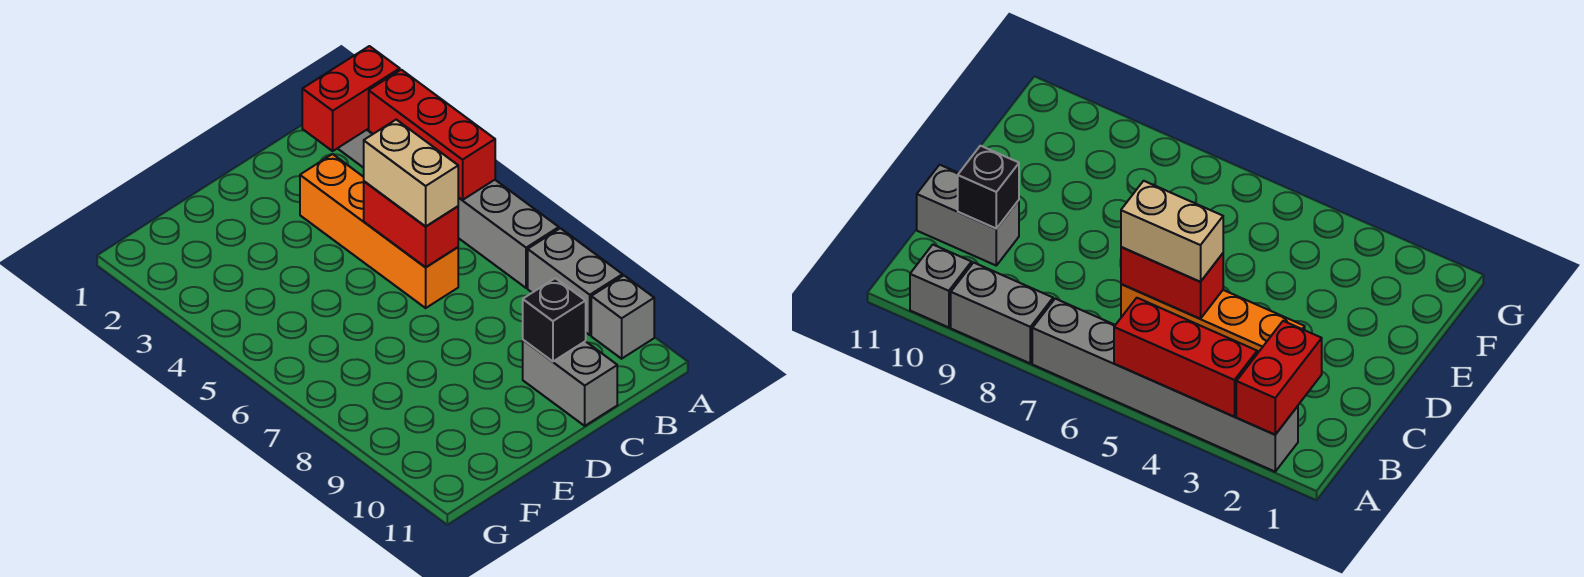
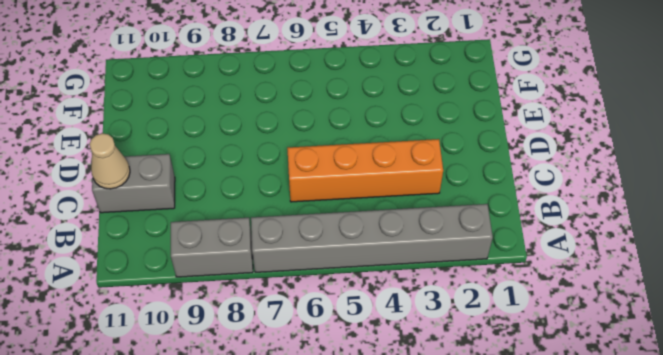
tan 1x1 cone [90,133,130,189] -> none
none -> grey 1x1 brick [591,276,654,359]
none -> red 1x2 brick [302,46,400,151]

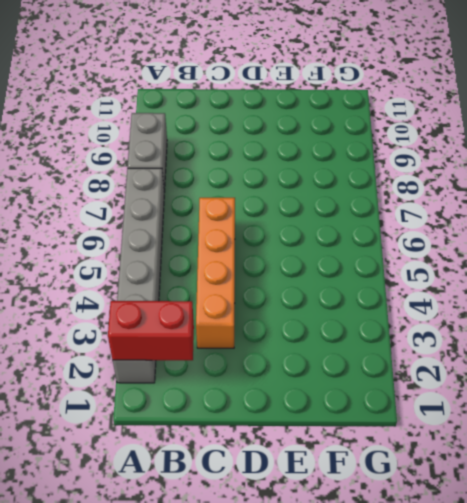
none -> grey 1x1 brick [591,276,654,359]
none -> grey 1x2 brick [523,340,617,426]

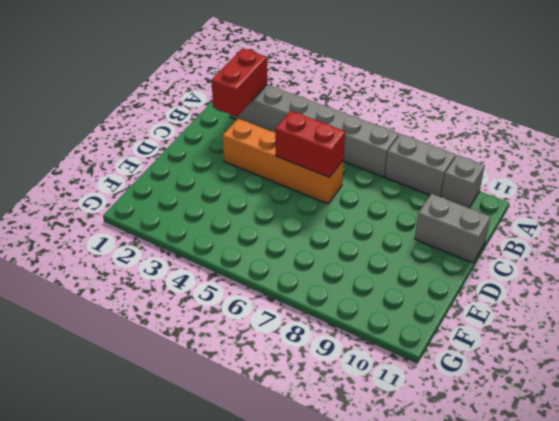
none -> red 1x3 brick [369,70,495,200]
none -> black 1x1 brick [523,278,586,361]

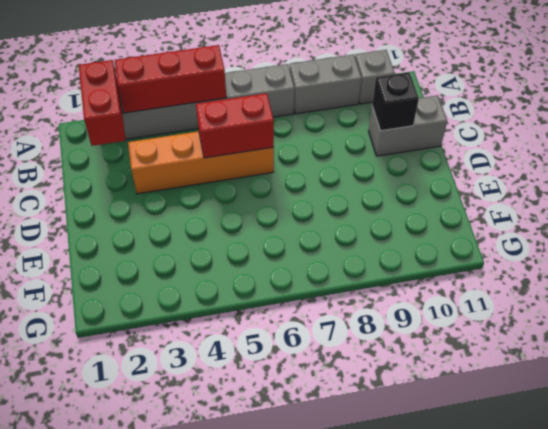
none -> tan 1x2 brick [364,120,458,227]

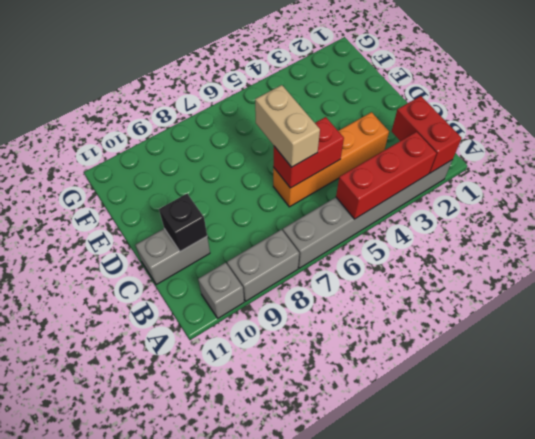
tan 1x2 brick [255,85,320,167] -> tan 1x2 brick turned to [364,120,458,227]

